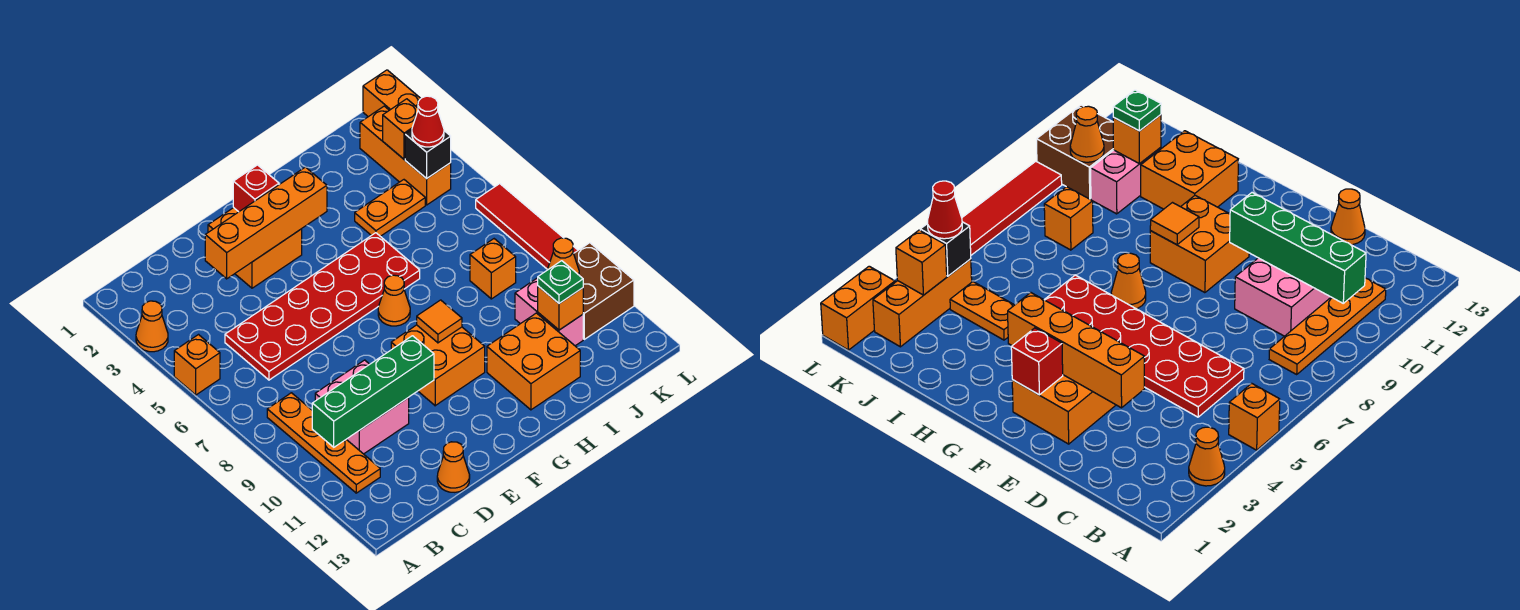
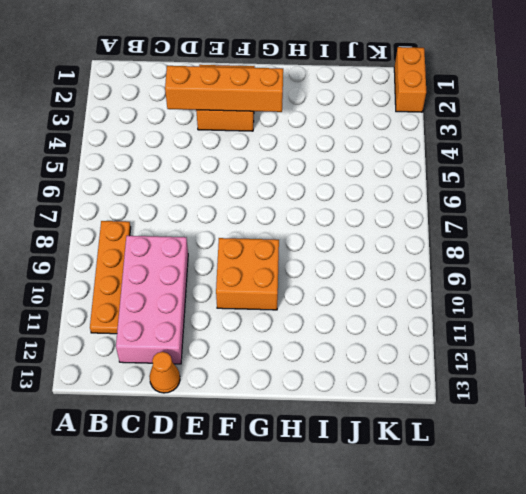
pink 2x4 brick [116,236,188,364] -> pink 2x2 brick [315,360,409,454]
none -> orange 1x1 cone [136,301,168,352]
none -> orange 1x1 brick [174,335,220,395]
none -> red 2x6 plate [225,233,420,380]

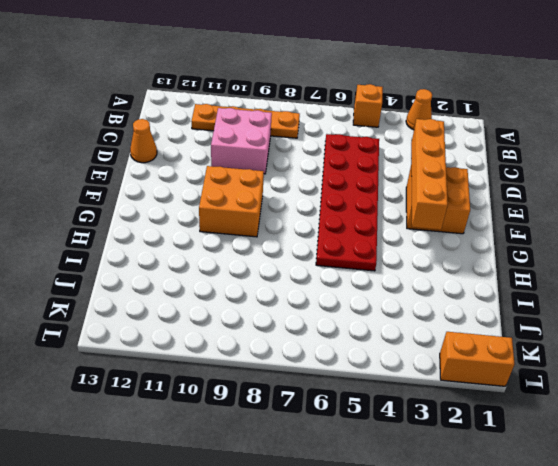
none -> orange 1x1 cone [378,275,410,326]
none -> orange 2x2 brick [487,313,580,410]
none -> orange 1x2 plate [355,180,425,236]

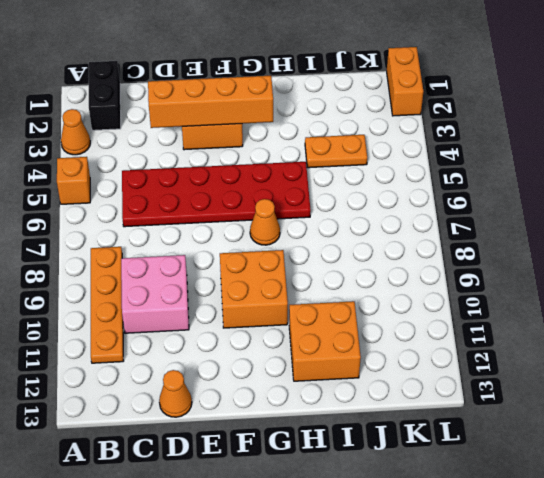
black 1x2 brick [89,61,121,130] -> none
none -> orange 1x1 brick [470,239,516,299]
none -> pink 1x2 brick [515,278,583,346]
none -> orange 1x3 brick [360,106,451,205]

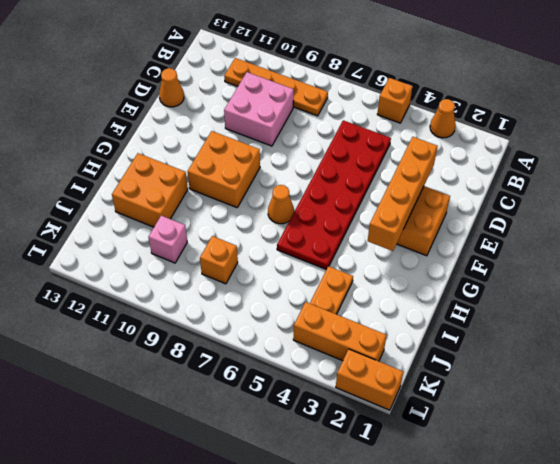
pink 1x1 brick [149,216,187,263] -> pink 1x2 brick [515,278,583,346]
none -> brown 2x2 brick [574,243,634,339]
none -> red 1x4 tile [476,184,578,269]
none -> green 1x4 brick [312,336,434,447]

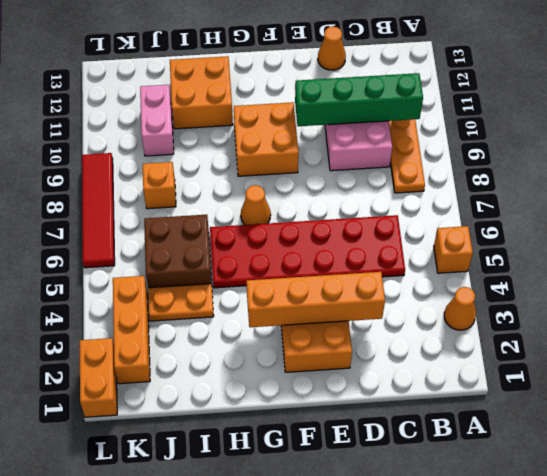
brown 2x2 brick [144,215,212,288] -> brown 2x2 brick moved to [574,243,634,339]
none -> red 1x1 brick [233,165,279,212]
none -> orange 1x1 tile [417,300,462,343]
none -> orange 1x1 brick [538,286,583,330]

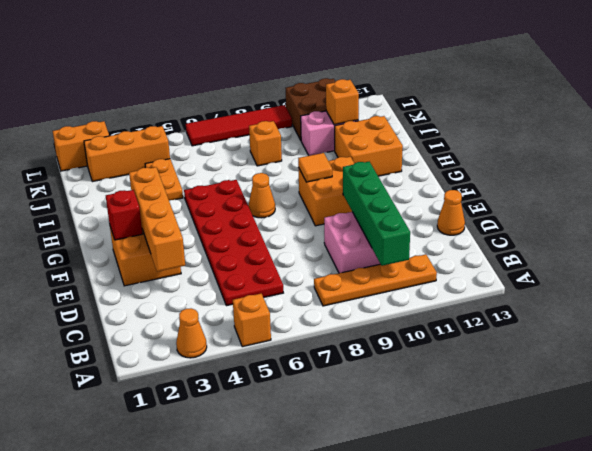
none -> orange 1x1 brick [383,99,418,159]
none -> black 1x1 brick [405,130,451,179]
none -> orange 1x1 cone [547,238,579,275]

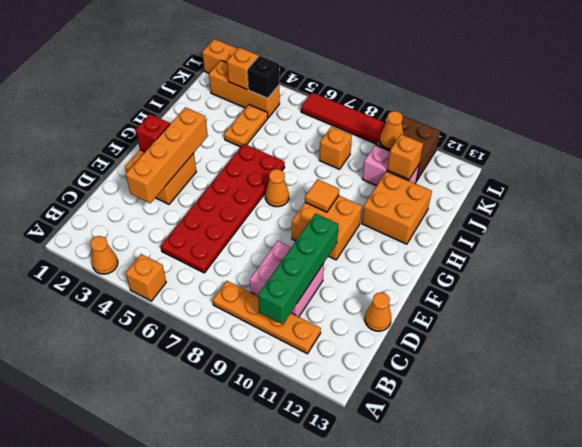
none -> green 1x1 plate [538,261,583,303]
none -> red 1x1 cone [412,96,444,147]

